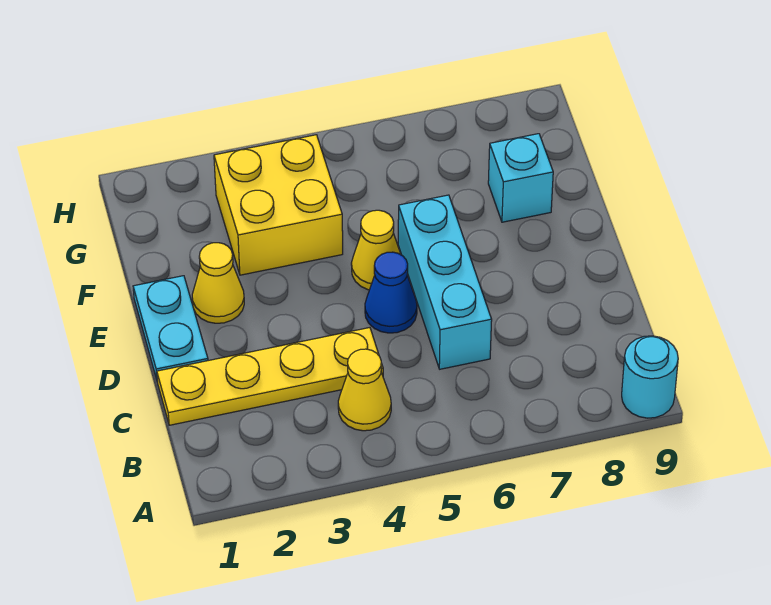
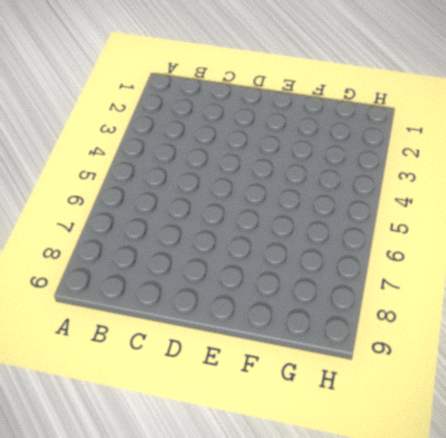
none -> cyan 1x1 round brick [622,336,678,418]
none -> yellow 1x1 cone [338,349,391,431]

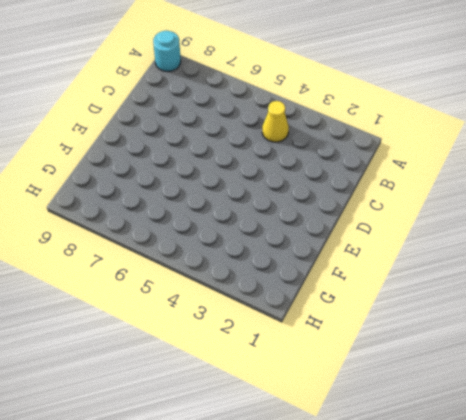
none -> yellow 1x4 plate [157,328,383,425]
none -> cyan 1x3 brick [398,195,492,369]

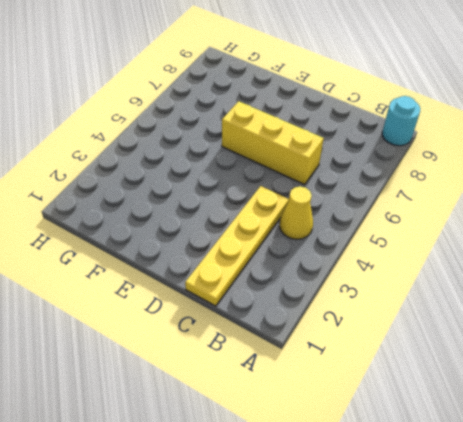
yellow 1x3 brick [222,101,324,185] -> cyan 1x3 brick [398,195,492,369]
none -> cyan 1x2 plate [133,276,208,382]
none -> blue 1x1 cone [365,252,417,333]

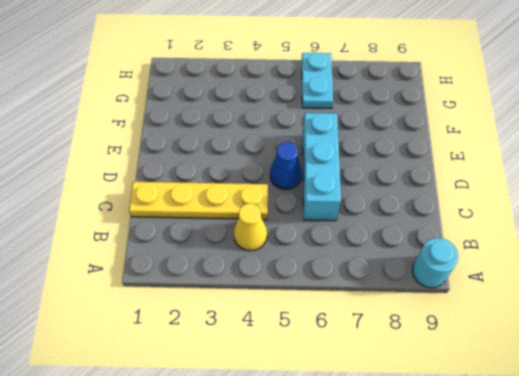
cyan 1x2 plate [302,53,333,109] -> cyan 1x2 plate moved to [133,276,208,382]
none -> yellow 1x1 cone [192,243,244,323]
none -> yellow 1x1 cone [351,210,401,290]

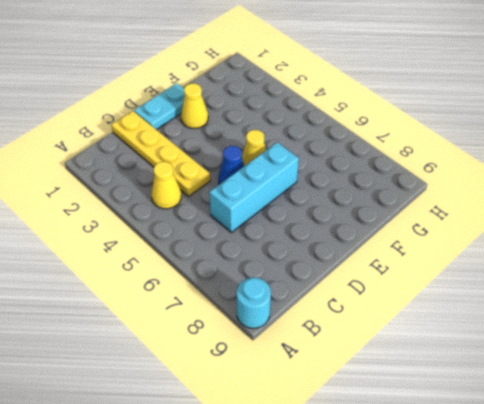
none -> yellow 2x2 brick [214,135,343,275]
none -> cyan 1x1 brick [488,134,553,222]

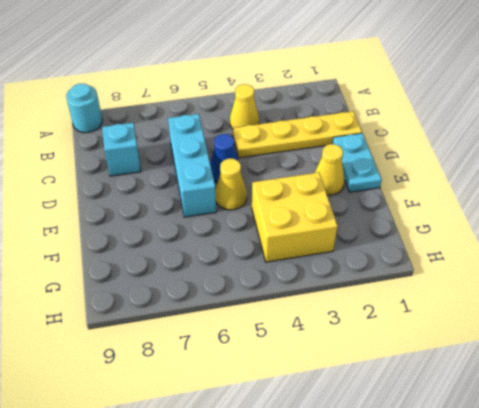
cyan 1x1 brick [102,123,141,176] -> cyan 1x1 brick moved to [488,134,553,222]

